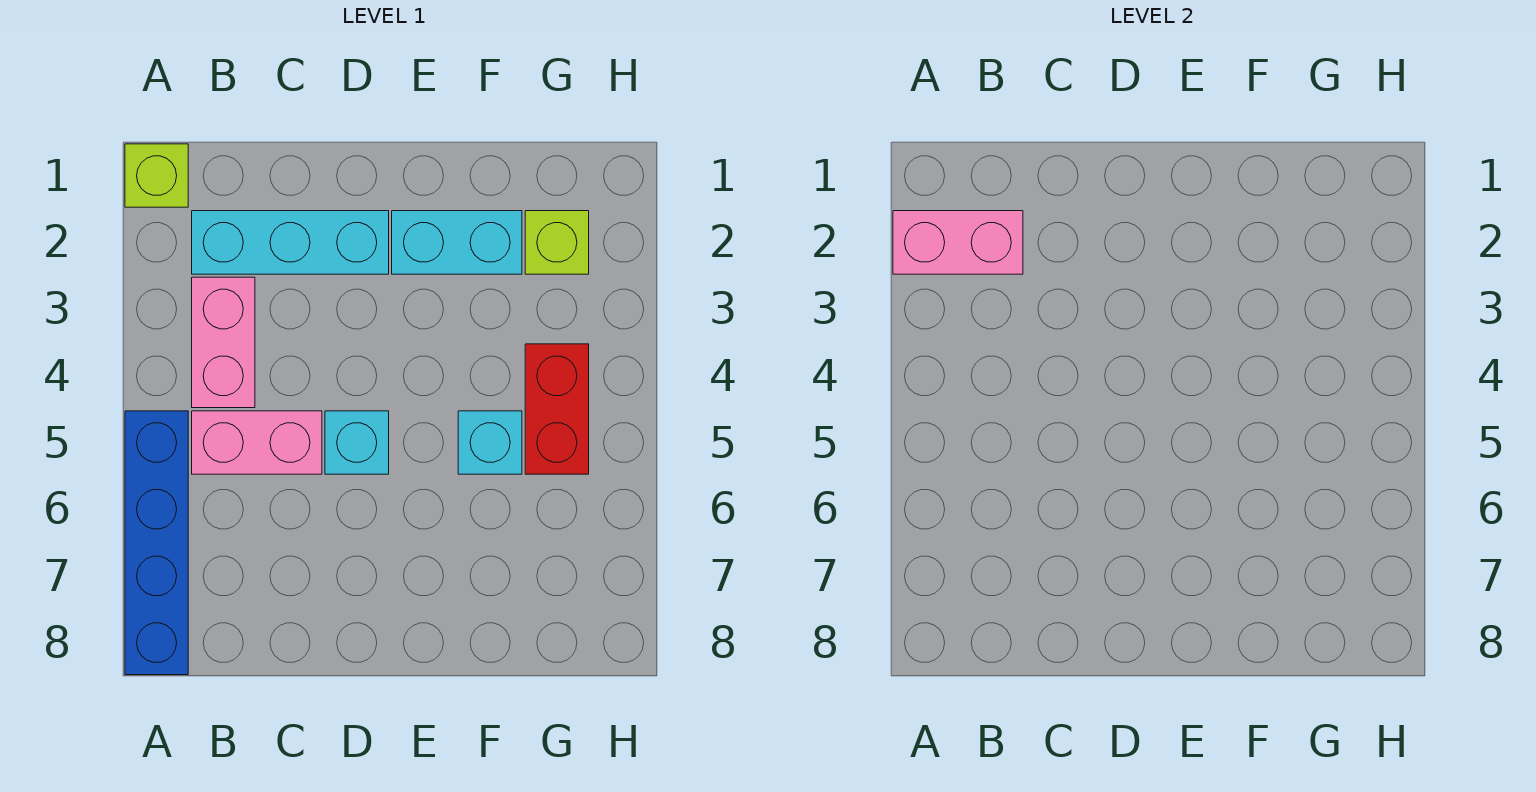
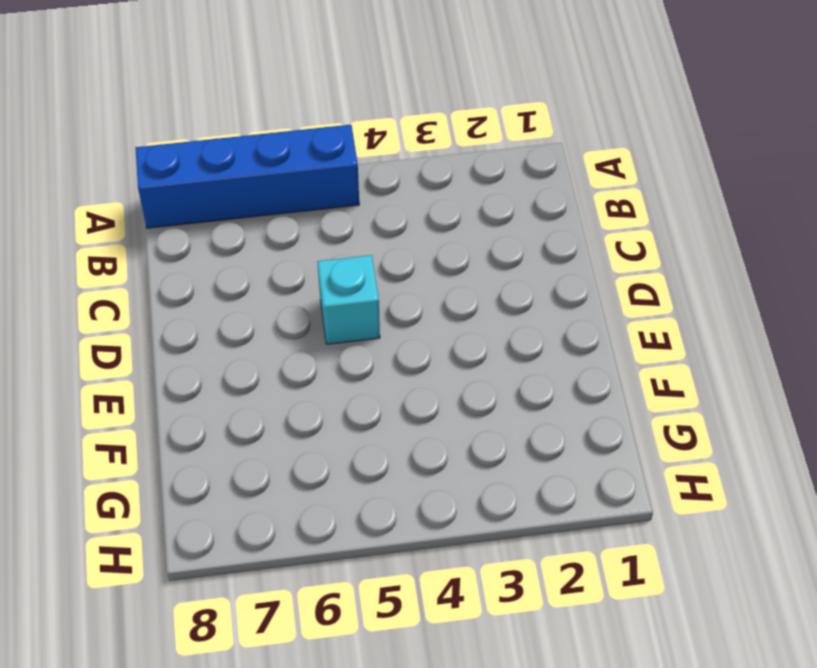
none -> lime 1x1 brick [125,144,188,207]
none -> cyan 1x3 brick [192,211,389,274]

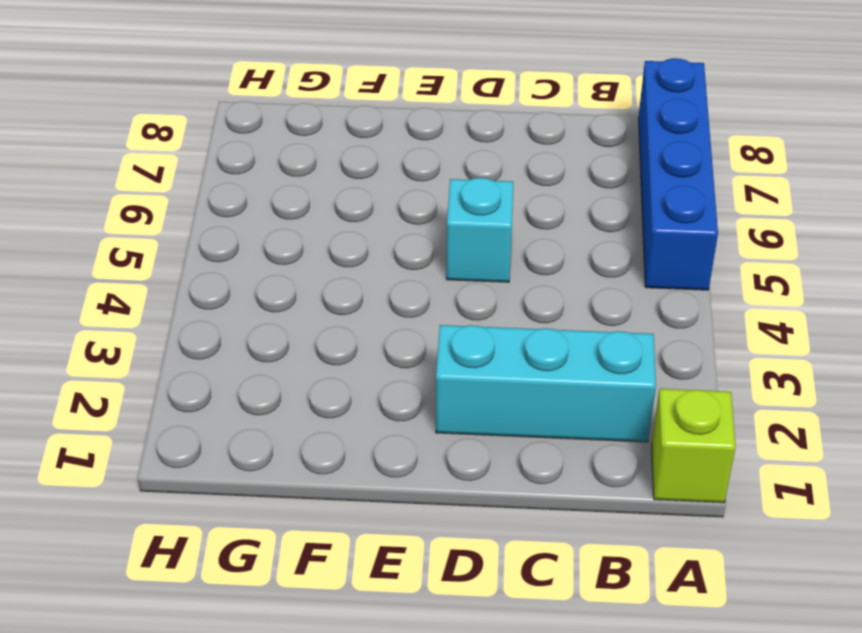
none -> pink 1x2 brick [192,277,255,408]
none -> pink 1x2 brick [192,411,322,474]

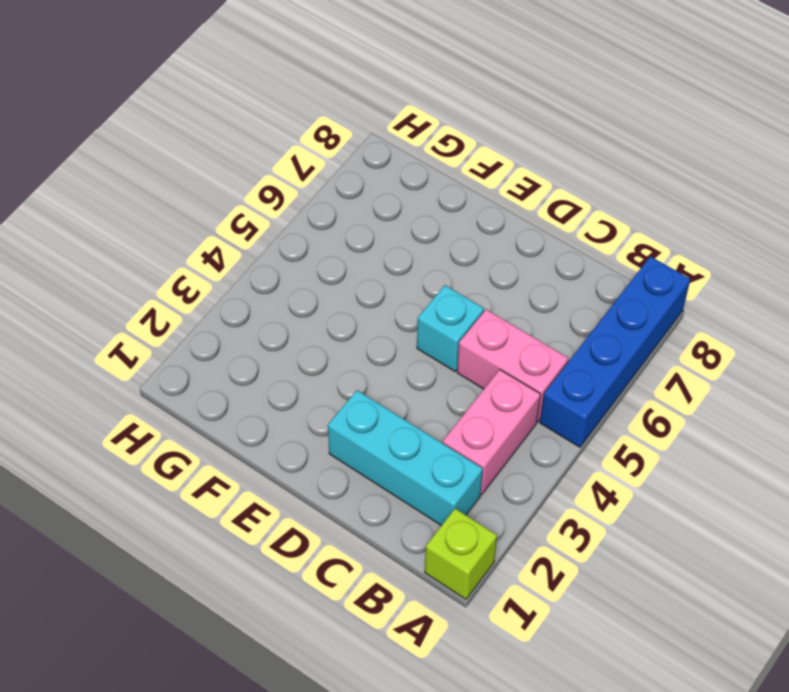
none -> cyan 1x2 brick [392,211,522,274]
none -> cyan 1x1 brick [458,411,522,474]

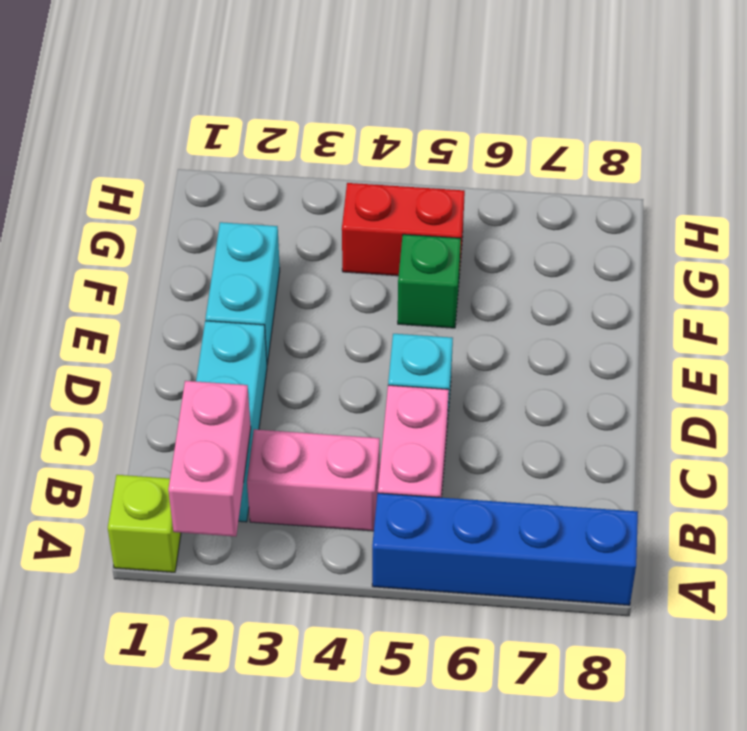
green 1x1 brick [398,234,461,328] -> cyan 1x1 brick [458,411,522,474]
none -> lime 1x1 brick [525,211,589,274]

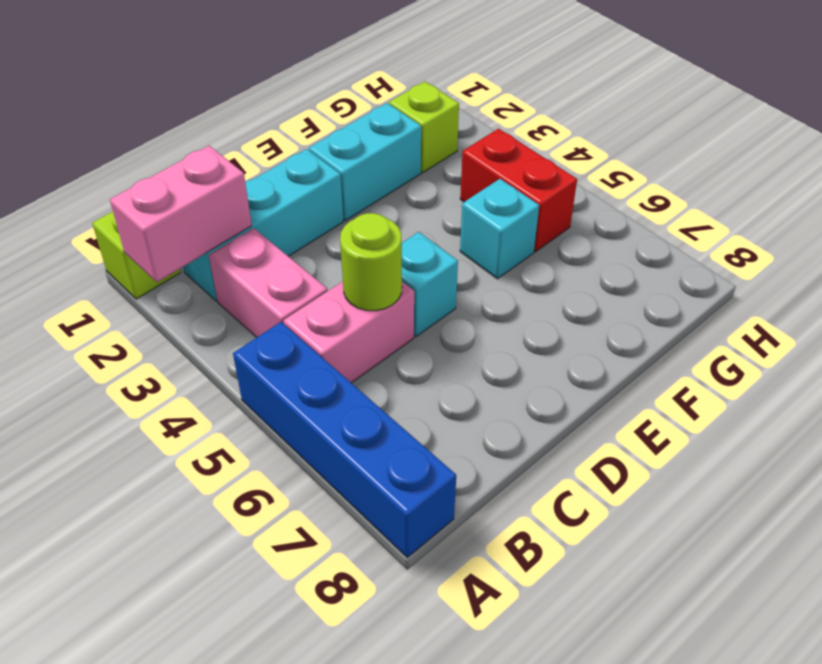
lime 1x1 round brick [340,213,402,311] -> none

